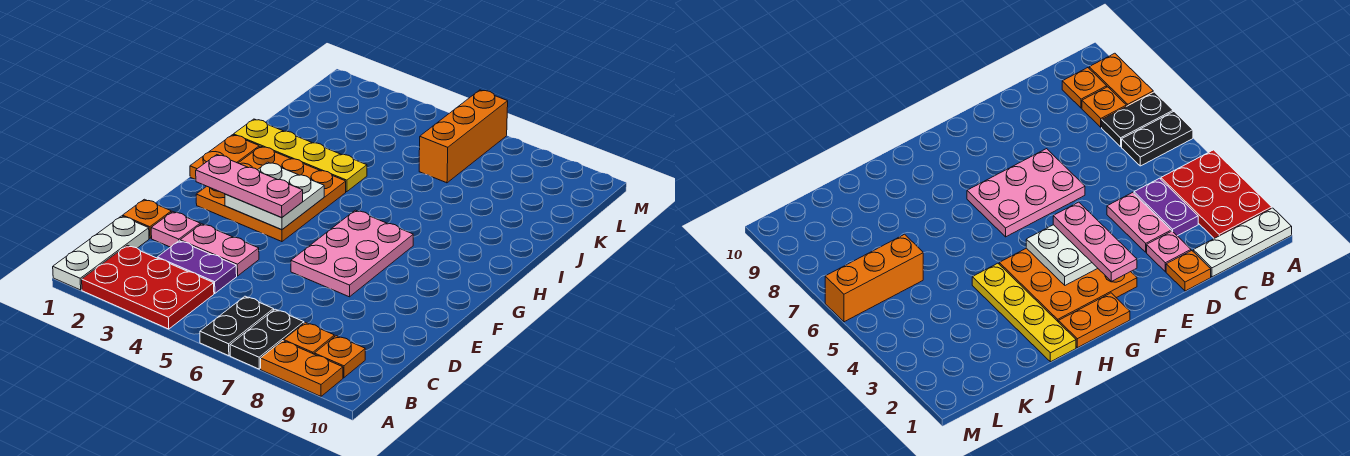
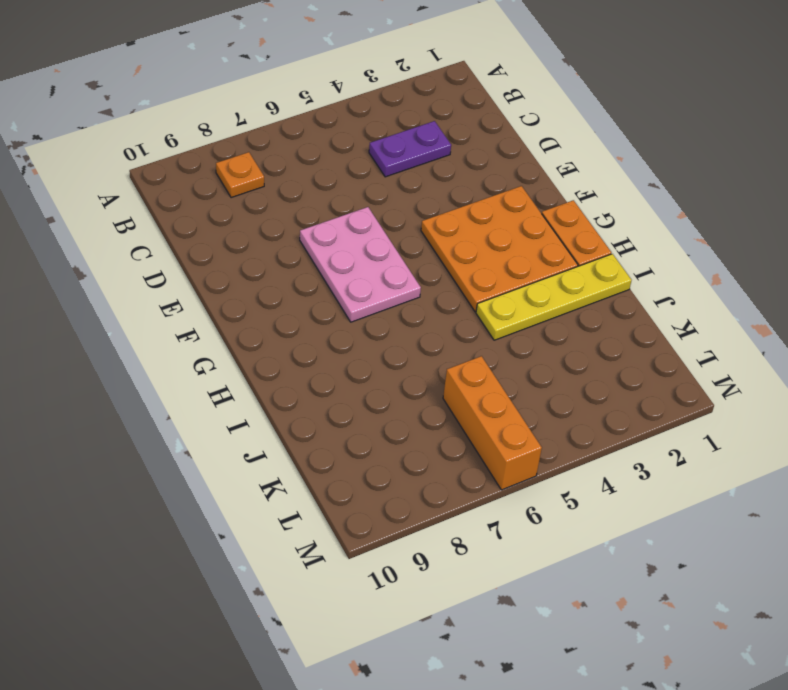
none -> white 1x3 plate [53,216,149,290]
none -> red 2x3 plate [82,245,214,329]
none -> black 1x2 plate [200,296,274,356]

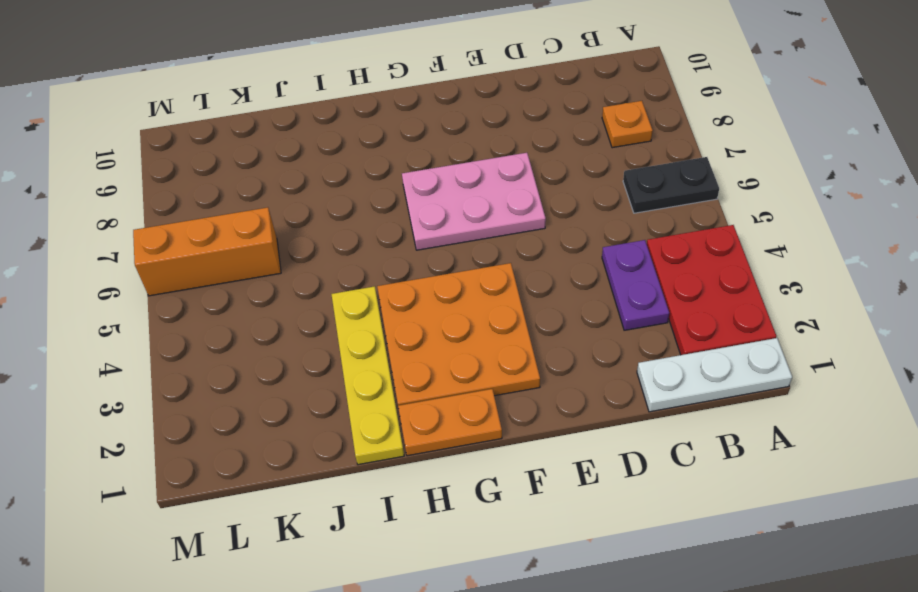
none -> black 1x2 plate [230,309,304,369]
none -> orange 1x2 plate [261,341,343,396]
none -> orange 1x1 plate [314,336,365,378]

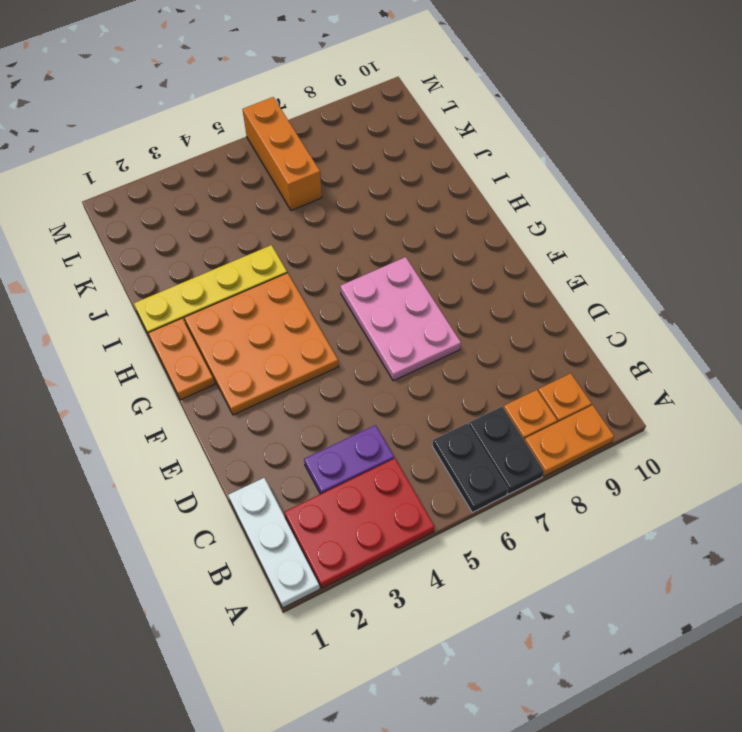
none -> orange 1x1 plate [123,199,171,238]
none -> pink 1x1 plate [151,212,200,247]
none -> pink 1x2 plate [180,224,259,276]

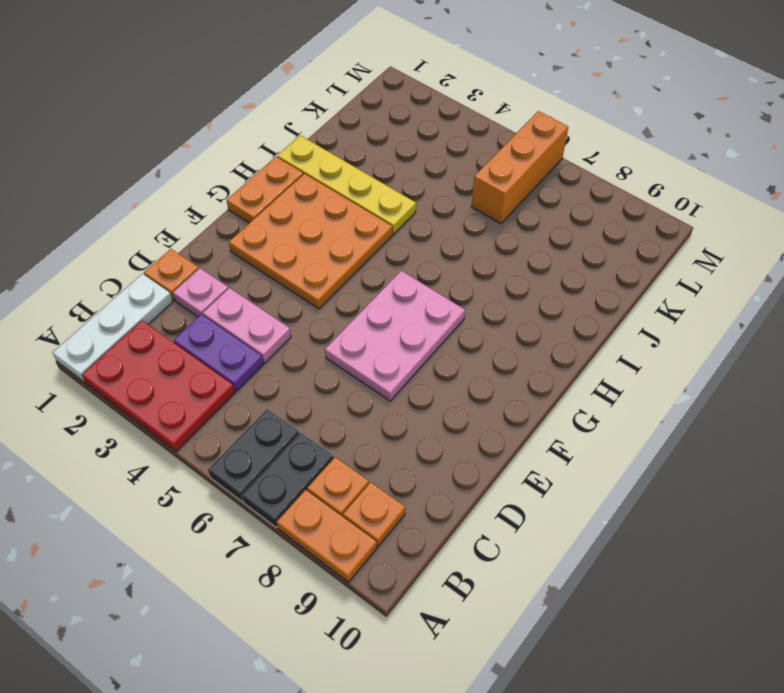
none -> white 2x2 plate [225,162,324,230]
none -> pink 1x3 plate [196,155,303,217]

